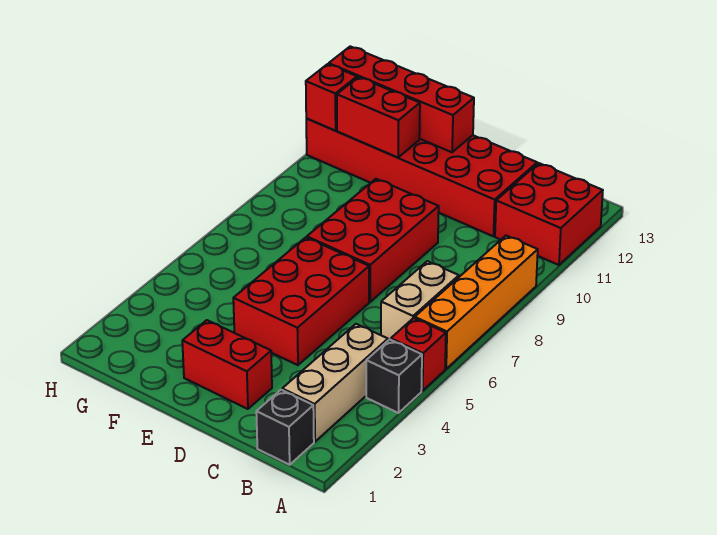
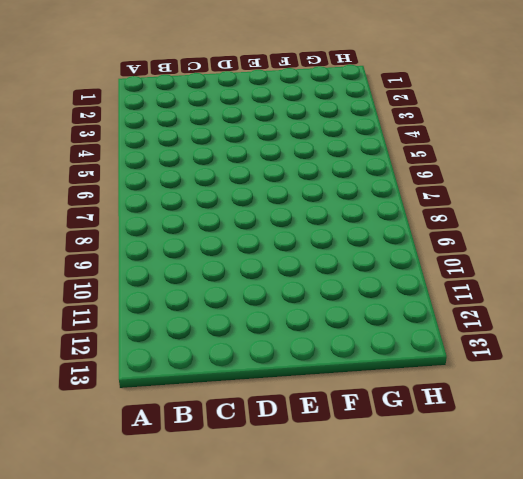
none -> black 1x1 brick [366,339,422,413]
none -> red 1x1 brick [391,318,446,391]
none -> orange 1x4 brick [415,236,538,369]

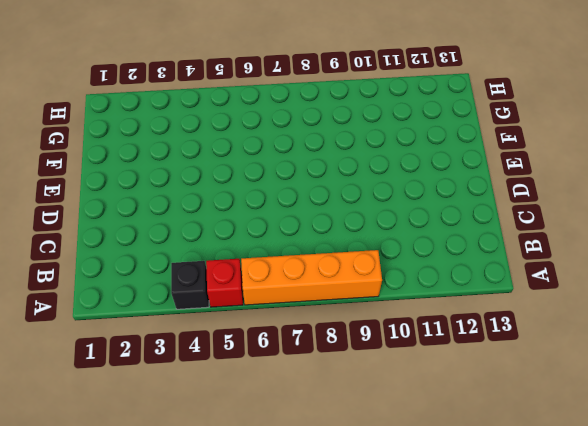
none -> red 2x2 brick [495,163,603,265]
none -> black 1x1 brick [256,390,314,465]
none -> tan 1x3 brick [282,324,388,442]

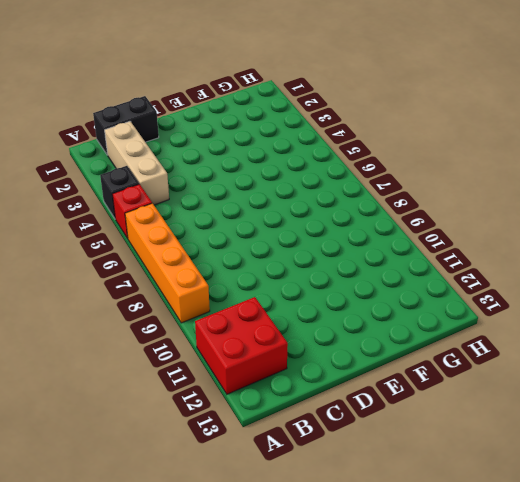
black 1x2 brick [93,96,159,155] -> black 1x1 brick [256,390,314,465]
none -> tan 1x2 brick [381,261,459,340]
none -> red 2x6 brick [306,119,537,236]
none -> red 1x2 brick [182,320,272,409]

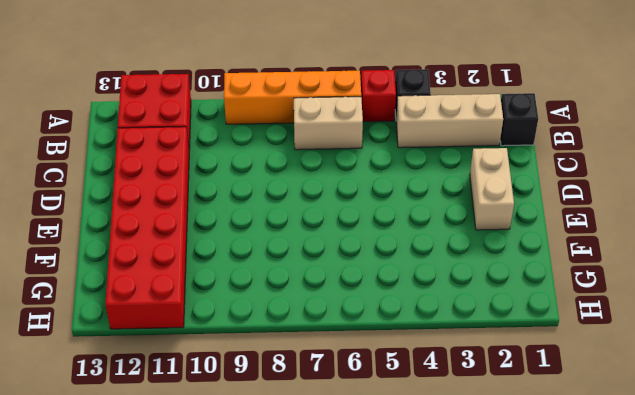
tan 1x2 brick [470,148,514,230] -> red 1x2 brick [182,320,272,409]
none -> red 2x3 brick [233,237,369,365]
none -> red 2x3 brick [307,179,439,302]
none -> red 1x4 brick [329,46,474,152]

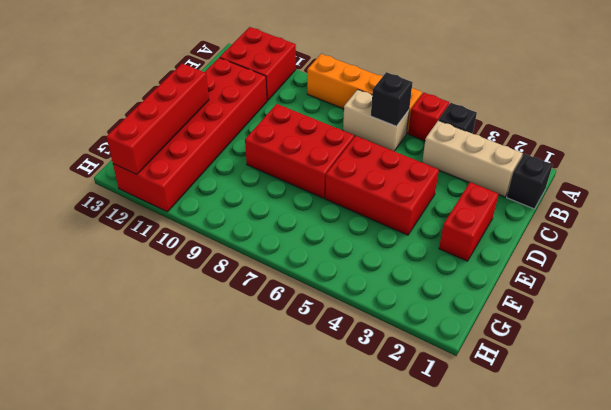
black 1x1 brick [371,72,413,126] -> none
none -> red 1x2 brick [337,77,420,158]
none -> red 1x1 brick [306,64,357,131]

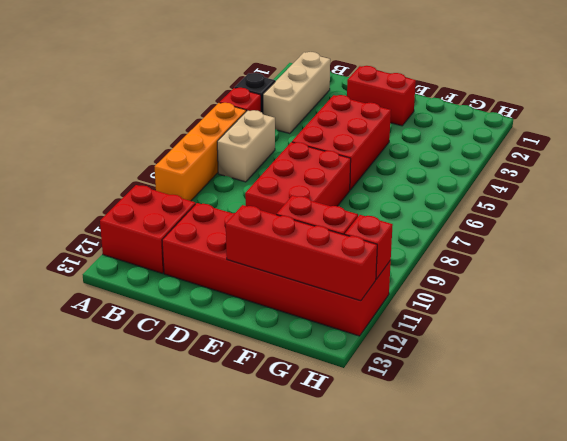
none -> black 1x1 brick [256,390,314,465]

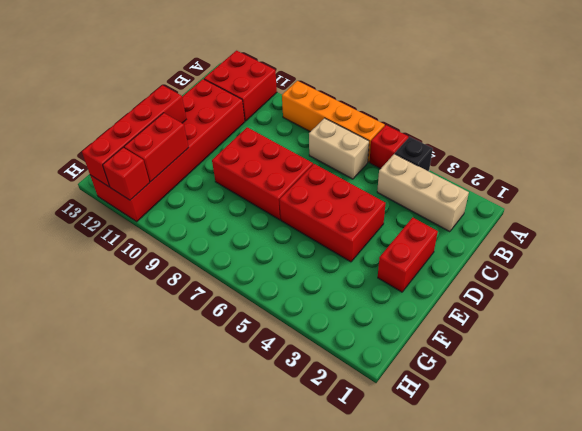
none -> black 1x1 brick [256,390,314,465]

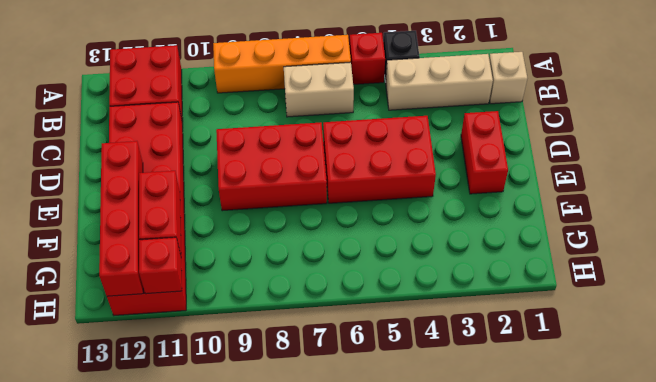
tan 1x1 brick [489,52,527,104] -> black 1x1 brick [256,390,314,465]

